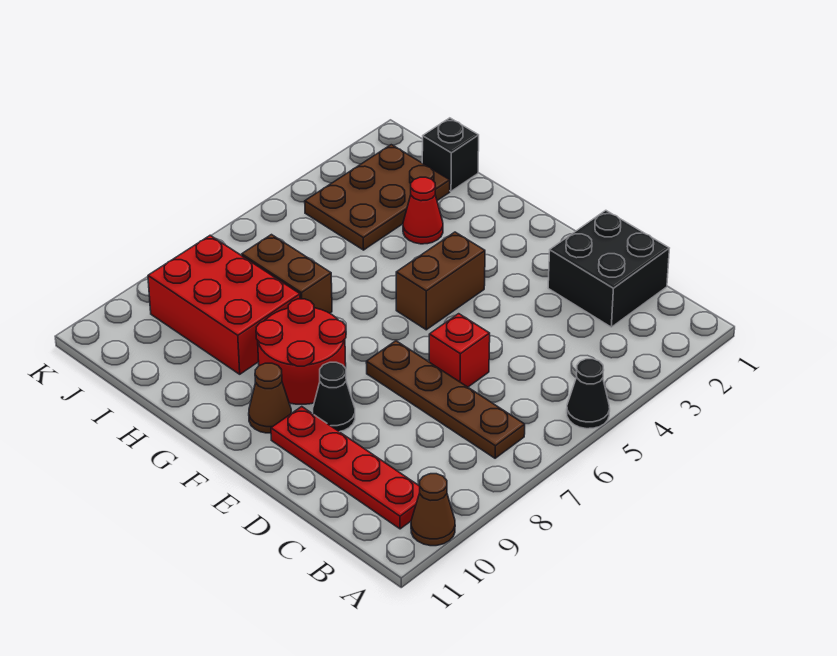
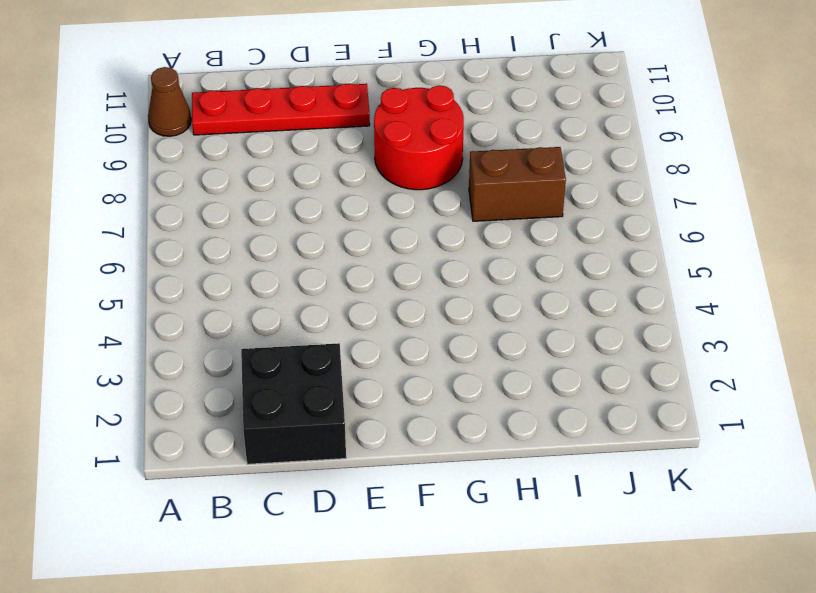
none -> black 1x1 cone [567,359,610,429]
none -> brown 1x4 plate [366,341,525,458]
none -> red 1x1 brick [429,314,490,387]

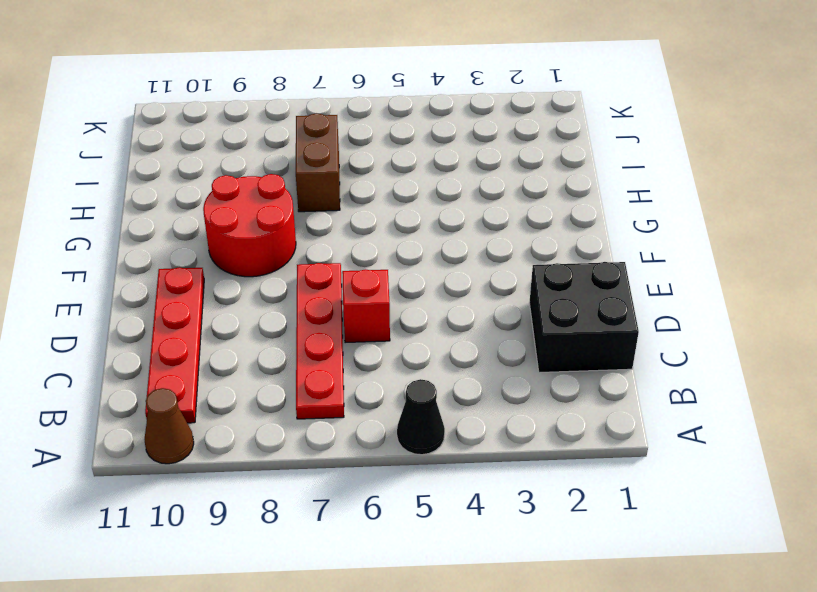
red 1x4 plate [296,263,344,419] -> brown 1x4 plate [366,341,525,458]
none -> black 1x1 cone [313,362,355,432]
none -> brown 1x2 brick [396,232,485,330]
none -> brown 1x1 cone [249,363,291,433]

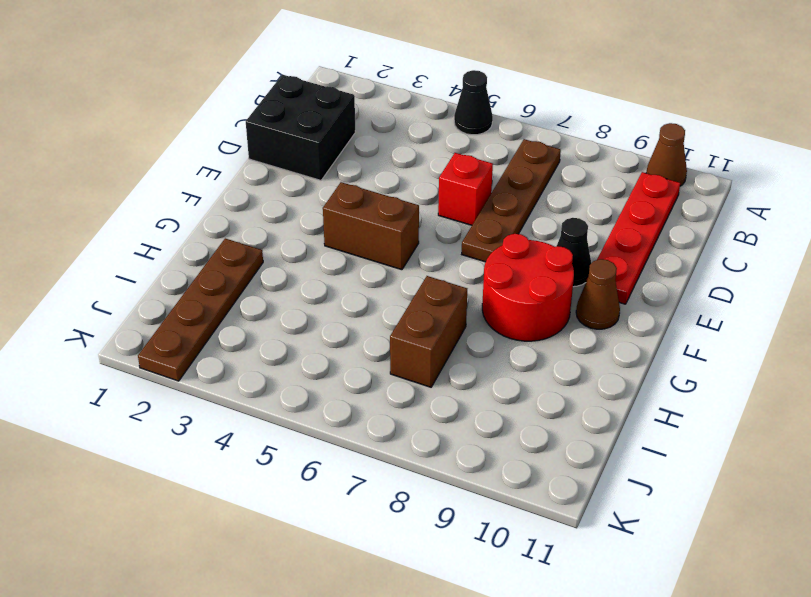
brown 1x4 plate [138,238,263,381] -> brown 2x3 plate [305,145,450,250]
none -> red 1x1 cone [403,177,443,244]
none -> red 2x3 brick [148,235,300,374]
none -> black 1x1 brick [422,118,479,191]

